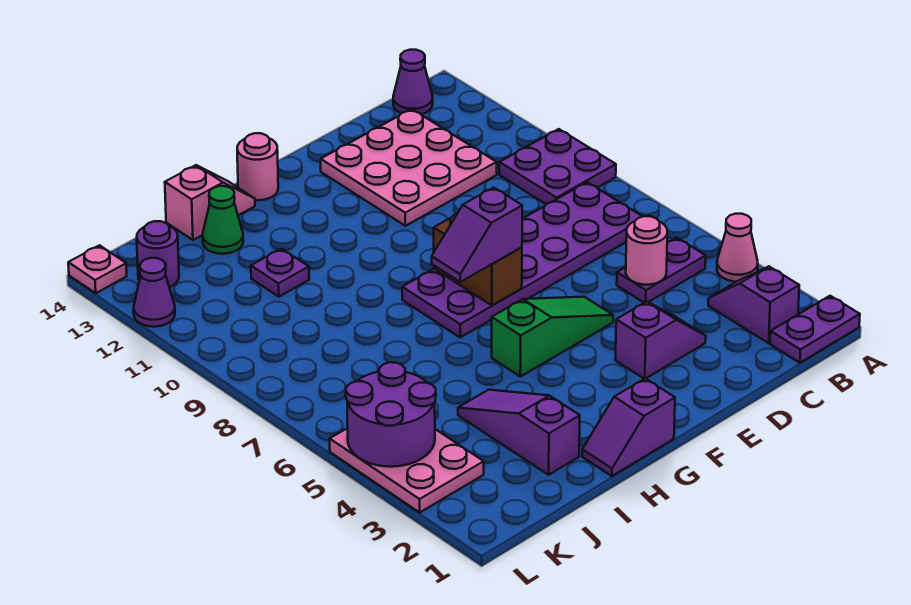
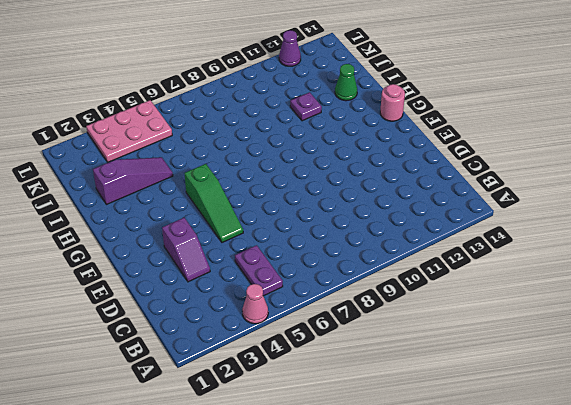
none -> purple 1x2 plate [770,296,860,363]
none -> purple 2x2 plate [499,129,616,204]
none -> purple 1x2 slope [708,266,799,343]

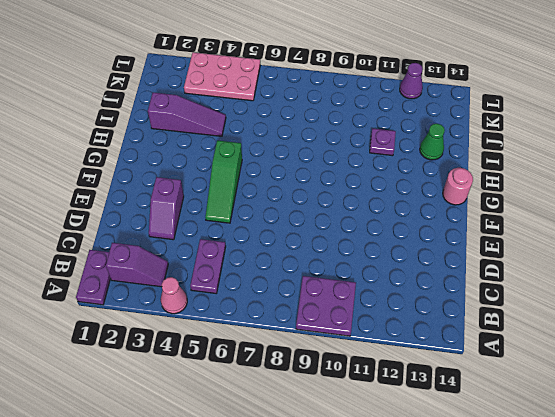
none -> purple 2x6 plate [402,182,643,337]
none -> purple 1x1 cone [393,50,433,114]
none -> pink 3x3 plate [321,109,497,226]

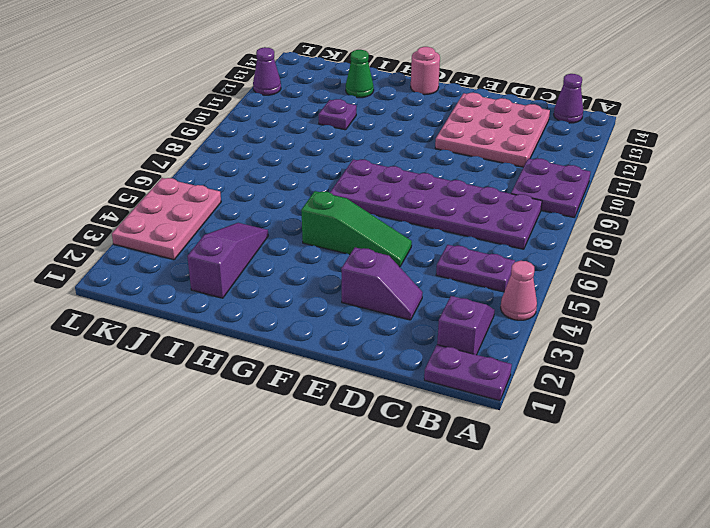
none -> purple 1x2 slope [582,378,675,476]
none -> pink 1x2 slope [165,165,255,240]
none -> purple 1x1 round brick [137,221,179,287]

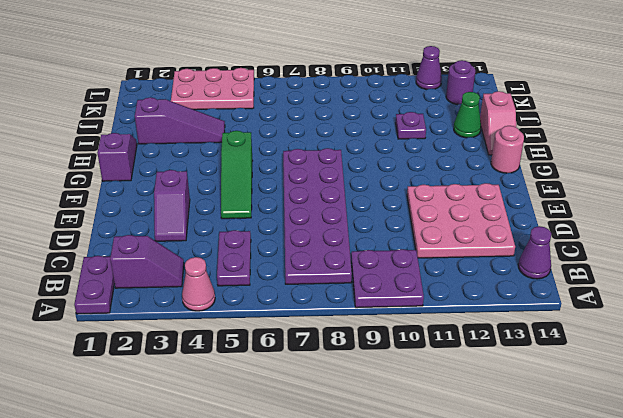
none -> pink 1x1 plate [68,245,127,293]
none -> pink 1x1 round brick [626,216,667,285]
none -> brown 1x2 brick [434,214,522,305]

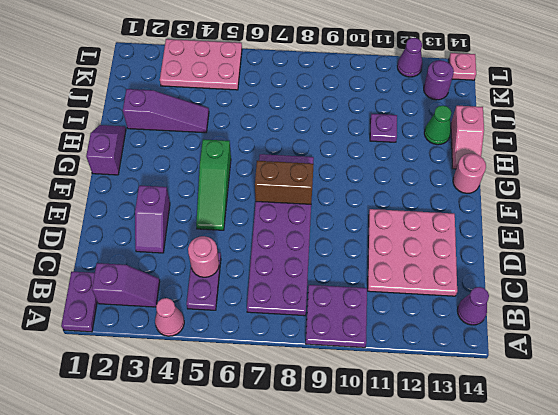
none -> purple 2x2 round brick [346,362,436,467]
none -> purple 1x2 slope [432,187,522,282]

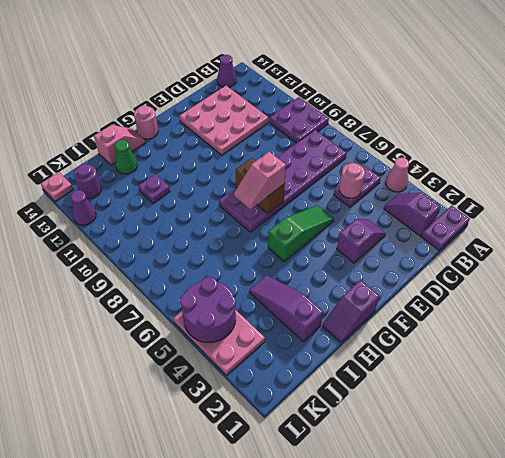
pink 1x2 slope [234,152,286,209] -> purple 1x2 slope [432,187,522,282]

